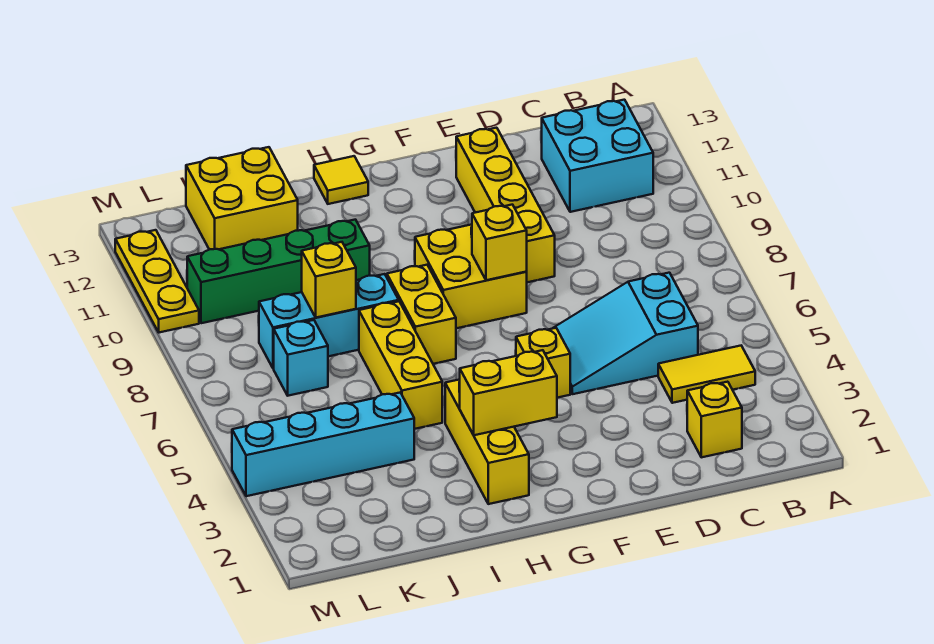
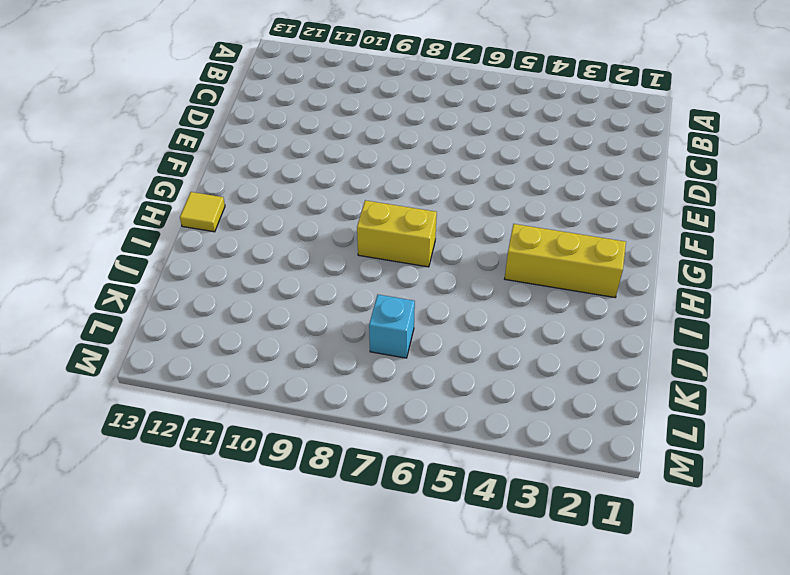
none -> yellow 1x2 tile [658,346,755,403]
none -> cyan 2x2 brick [542,100,653,212]
none -> yellow 1x1 brick [687,382,742,457]

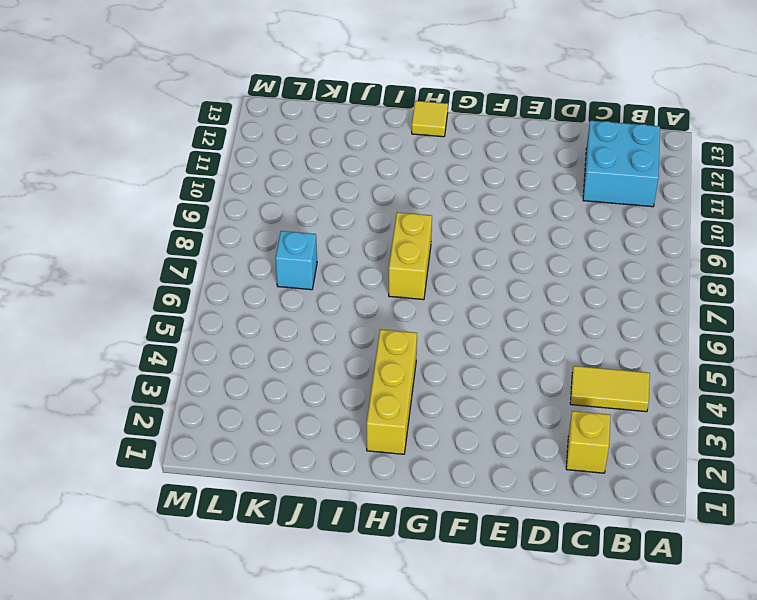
none -> cyan 2x3 slope [552,273,698,394]
none -> yellow 1x4 brick [456,128,555,282]
none -> yellow 1x1 brick [516,328,570,398]

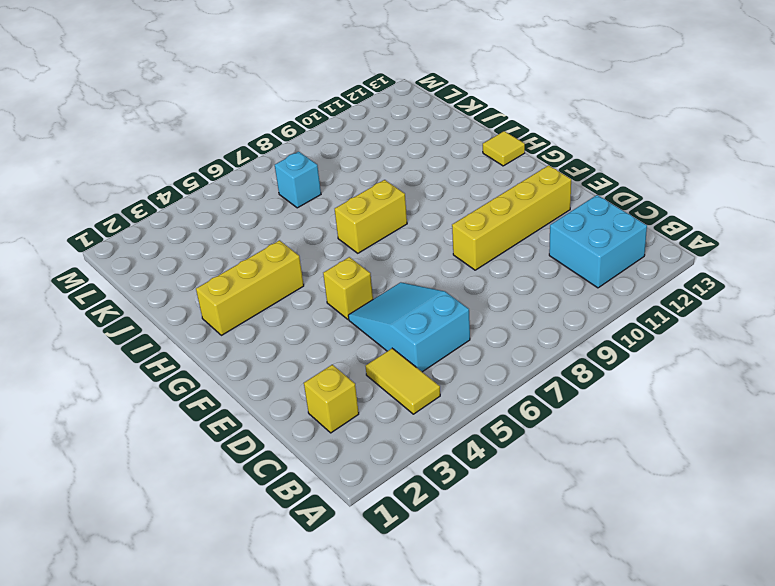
none -> yellow 2x2 brick [415,225,527,328]
none -> yellow 1x3 brick [359,301,442,429]
none -> cyan 1x3 brick [259,274,399,368]

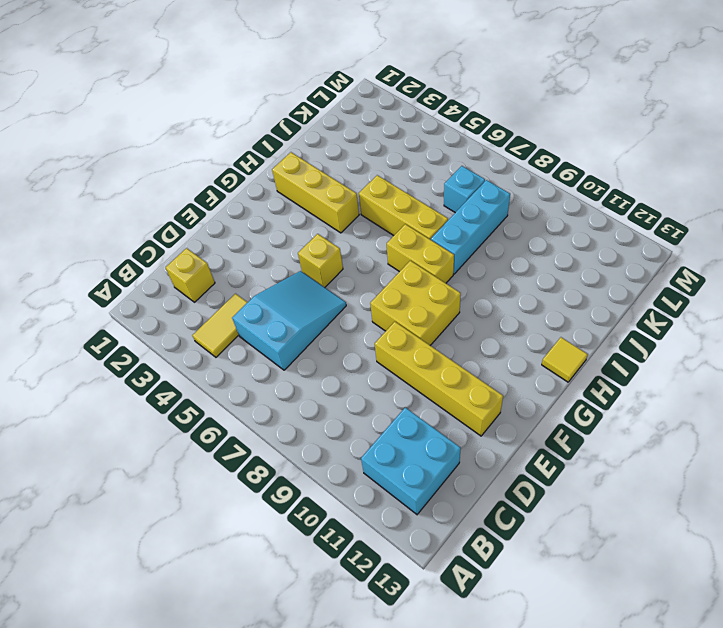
none -> green 1x4 brick [187,220,370,323]
none -> cyan 1x4 brick [232,393,414,496]
none -> yellow 2x2 brick [186,147,298,250]

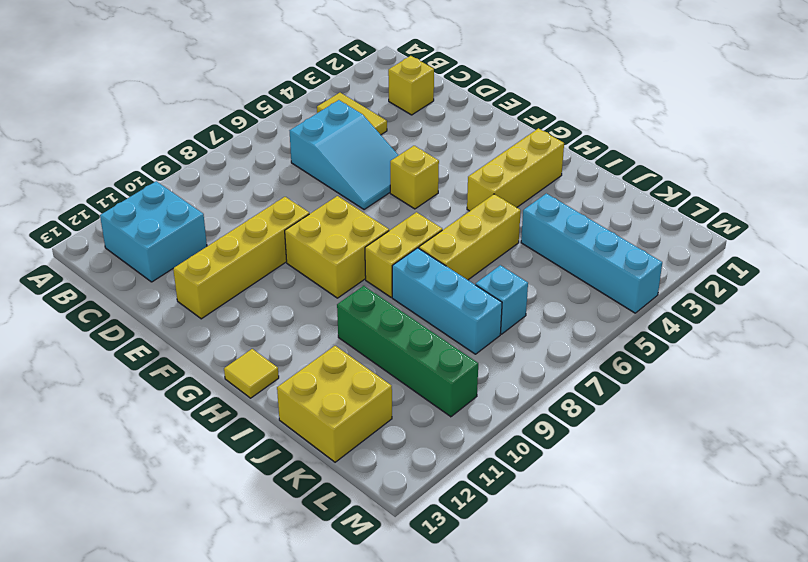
none -> yellow 1x3 plate [115,230,199,333]
none -> yellow 1x1 brick [472,205,527,280]
none -> yellow 1x2 brick [460,350,557,435]

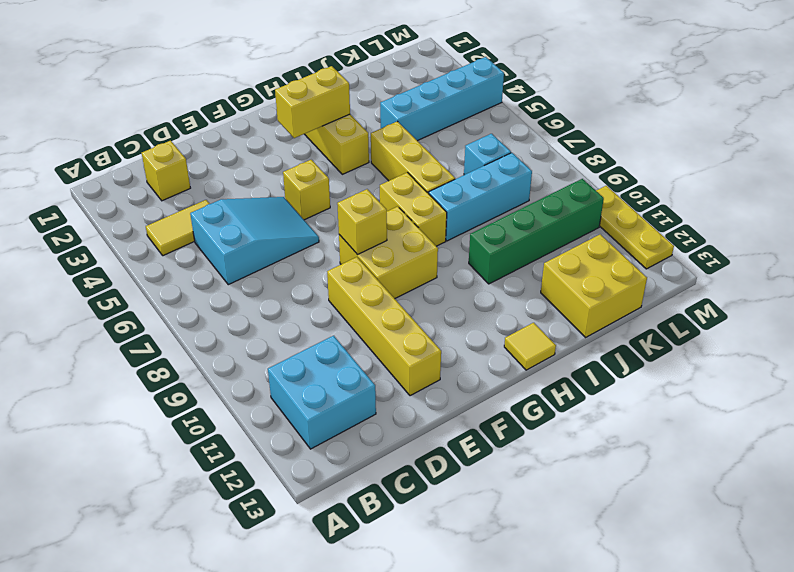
none -> yellow 1x1 brick [302,242,356,318]

